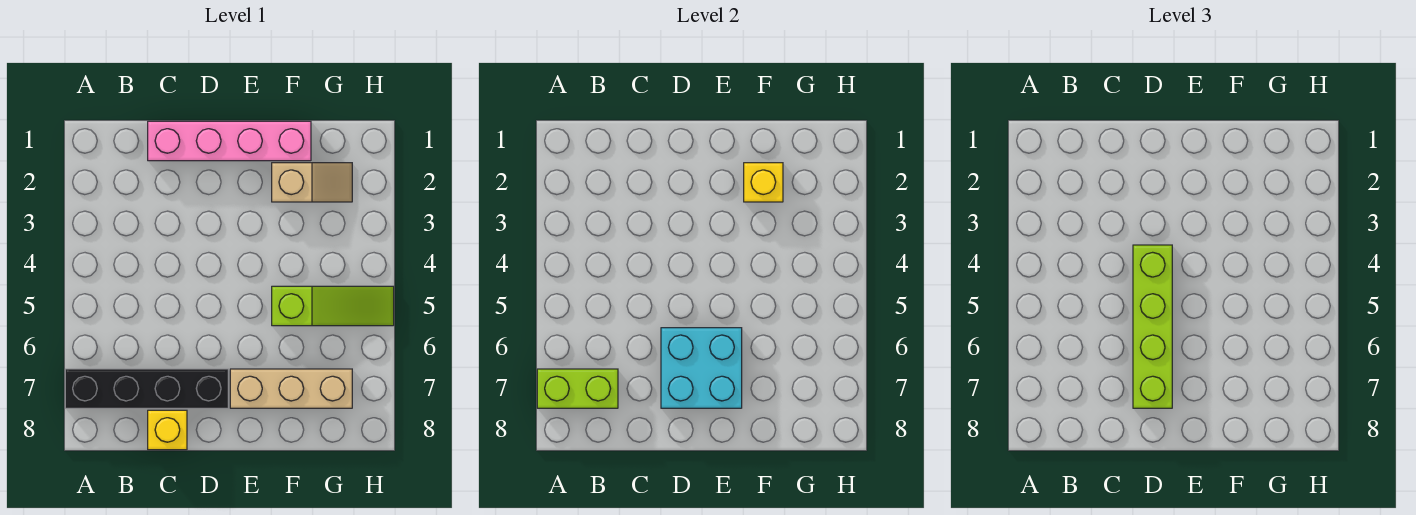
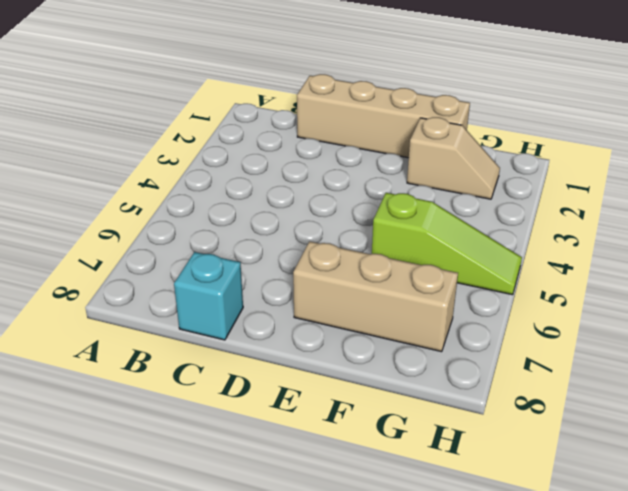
tan 1x4 brick [297,74,470,158] -> pink 1x4 brick [148,121,311,161]
cyan 1x1 brick [174,252,243,340] -> yellow 1x1 brick [148,410,187,450]
none -> black 1x4 brick [65,369,228,408]
none -> lime 1x2 brick [537,369,618,408]

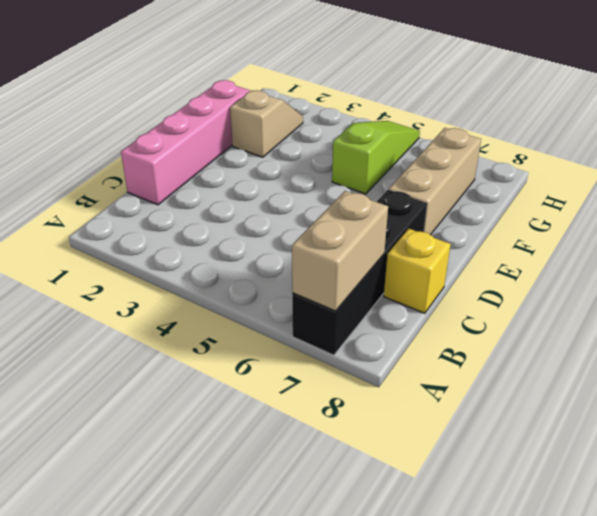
tan 1x2 brick [292,191,388,311] -> lime 1x2 brick [537,369,618,408]
none -> cyan 2x2 brick [661,328,742,408]
none -> yellow 1x1 brick [744,163,783,202]

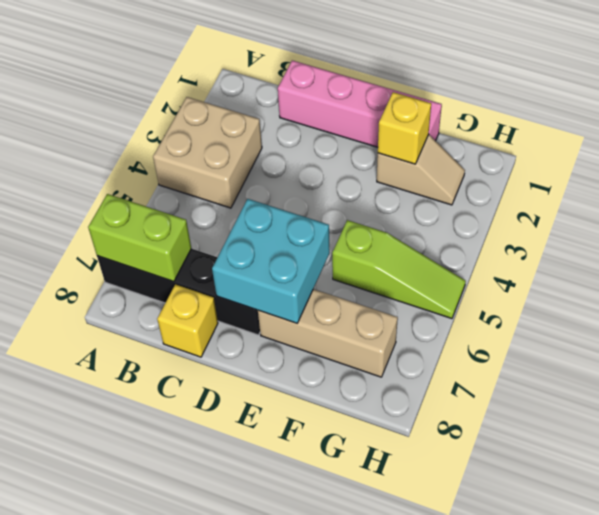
tan 2x2 brick [153,97,262,208] -> none
none -> lime 1x4 brick [1133,245,1172,408]

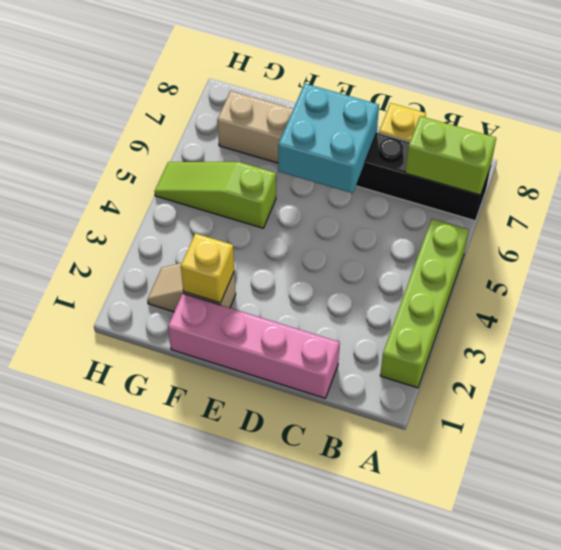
lime 1x4 brick [380,219,469,388] -> lime 1x4 brick moved to [1133,245,1172,408]

